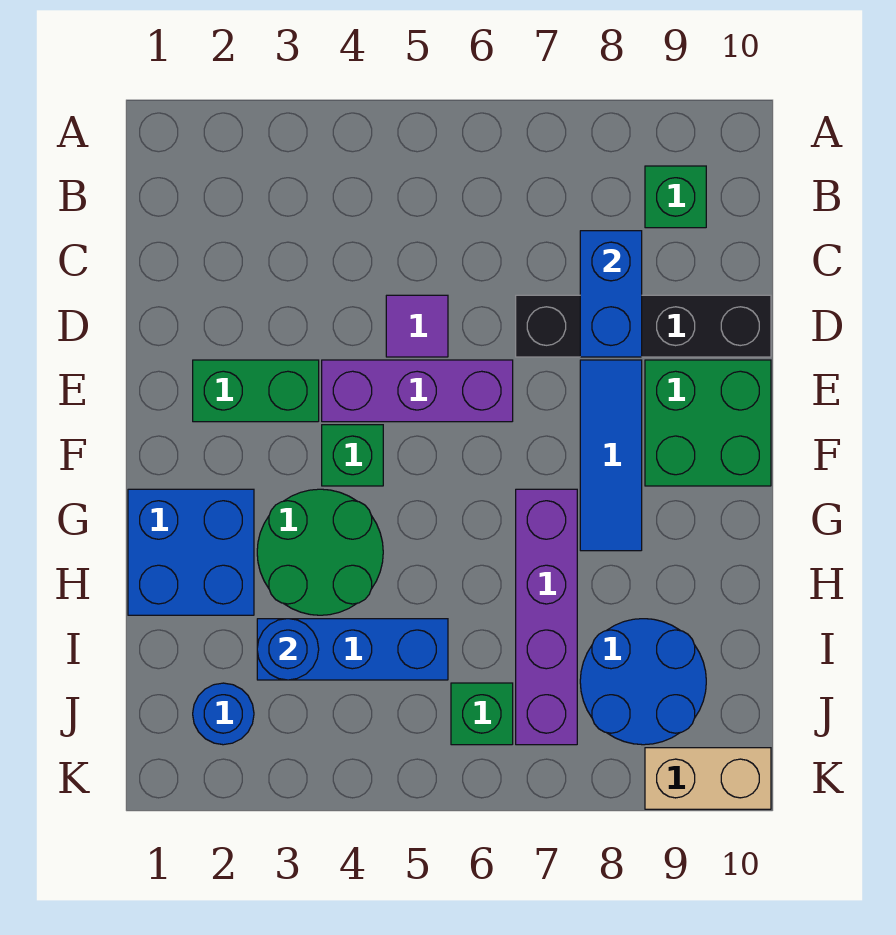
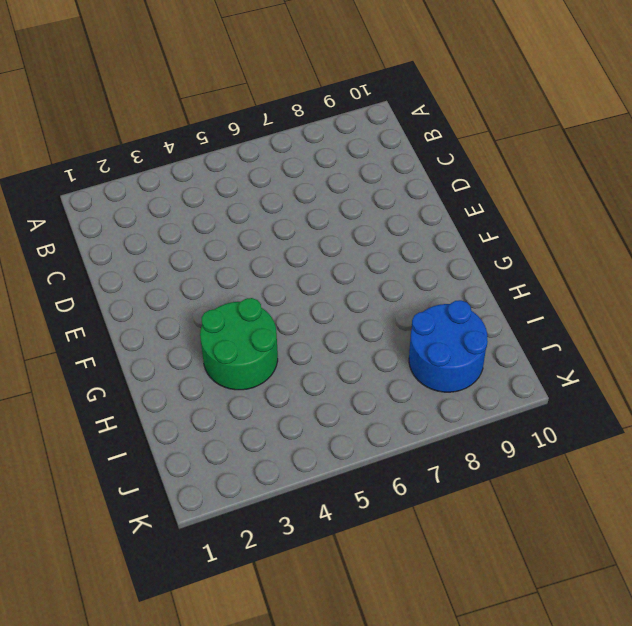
none -> green 1x1 brick [645,166,706,228]
none -> purple 1x1 tile [386,295,448,357]
none -> black 1x4 brick [516,295,771,357]

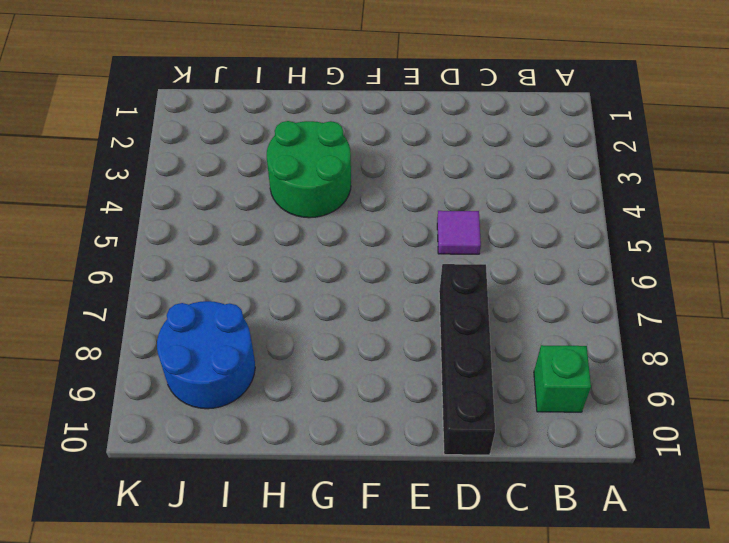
none -> green 1x2 brick [193,360,319,422]
none -> purple 1x3 brick [322,360,513,422]
none -> blue 1x3 tile [580,360,642,551]

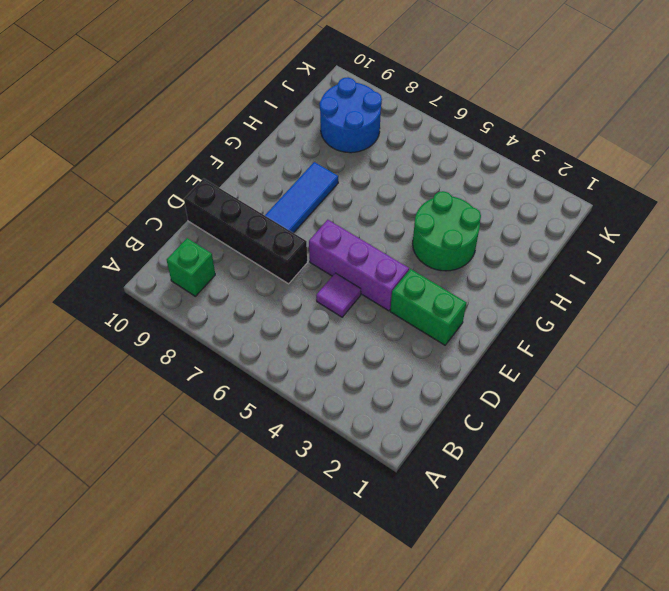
none -> green 2x2 brick [645,360,771,486]
none -> green 1x1 brick [322,425,383,486]
none -> blue 2x2 brick [128,489,254,615]

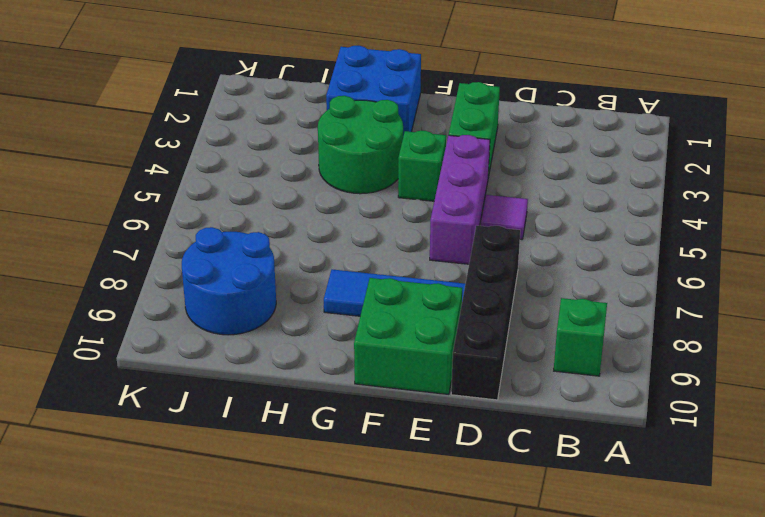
none -> purple 1x4 brick [516,489,577,745]
none -> blue 1x3 brick [257,619,448,680]
none -> blue 1x1 round brick [193,683,254,745]

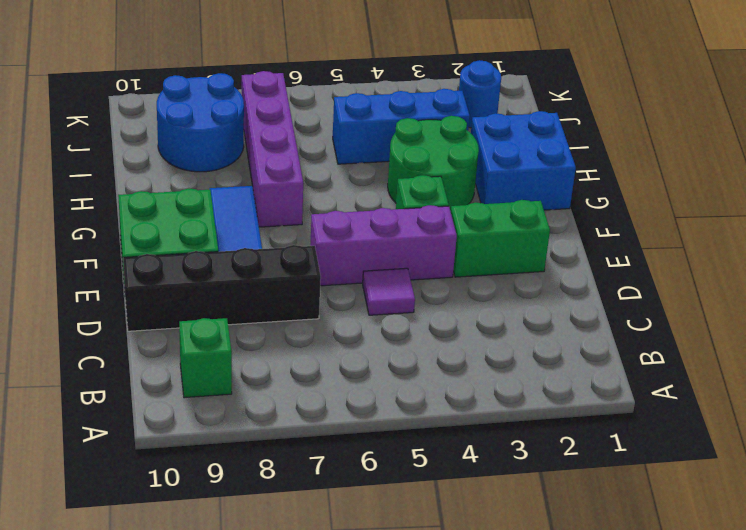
none -> green 1x1 brick [451,683,513,745]
none -> tan 1x2 brick [645,748,771,809]
none -> blue 1x2 brick [580,231,642,357]

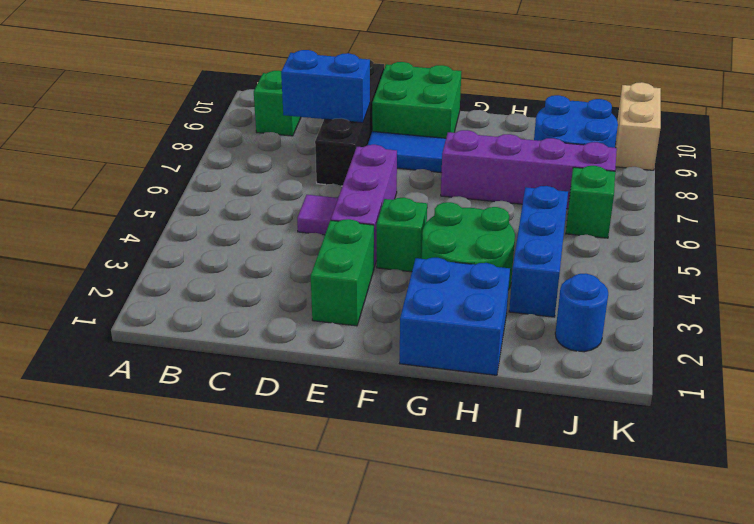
none -> blue 1x1 round brick [257,619,319,680]

